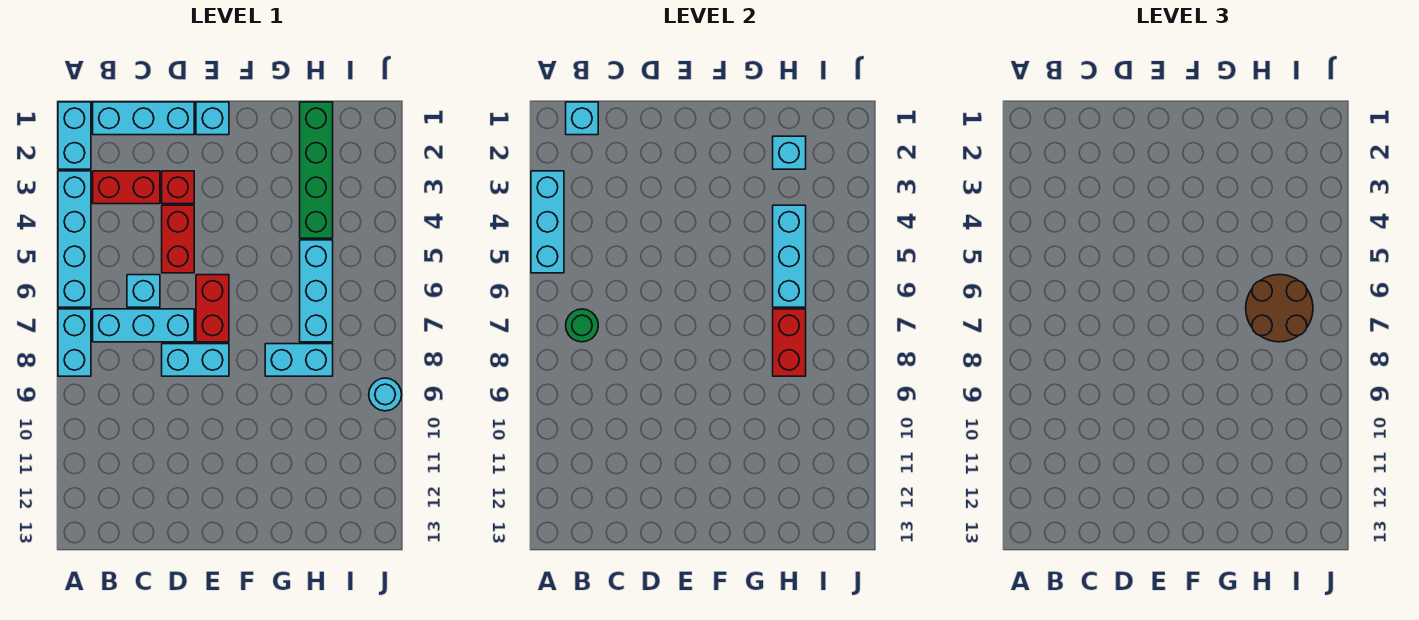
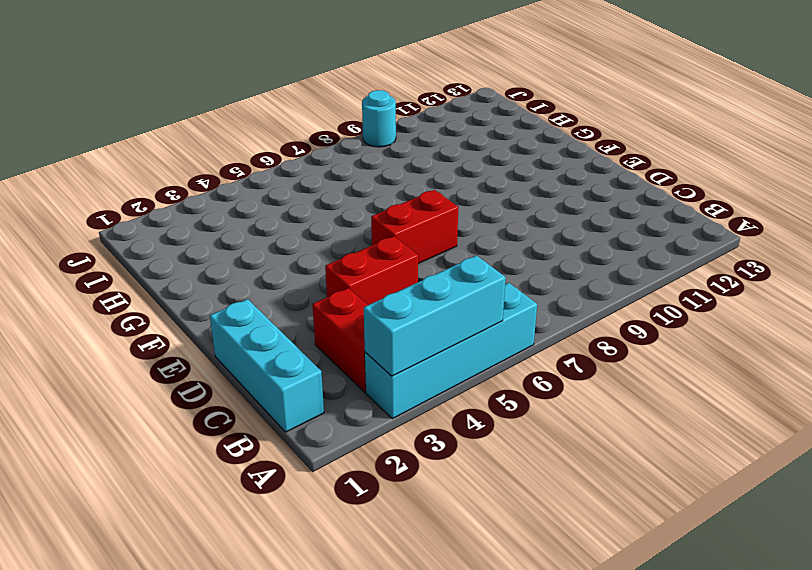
none -> cyan 1x2 brick [58,102,91,169]
none -> cyan 1x2 brick [58,309,91,376]
none -> cyan 1x3 brick [93,309,194,342]

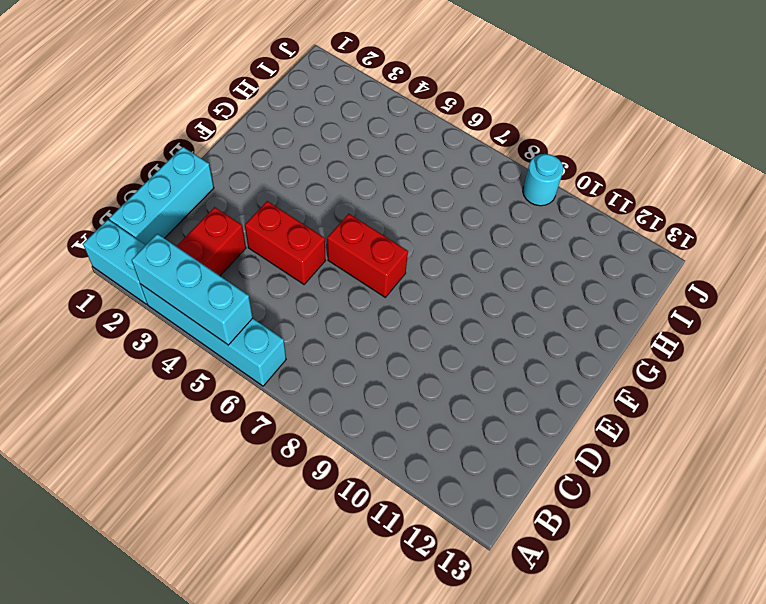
none -> cyan 1x2 brick [58,309,91,376]
none -> cyan 1x3 brick [93,309,194,342]
none -> cyan 1x1 brick [127,275,160,307]

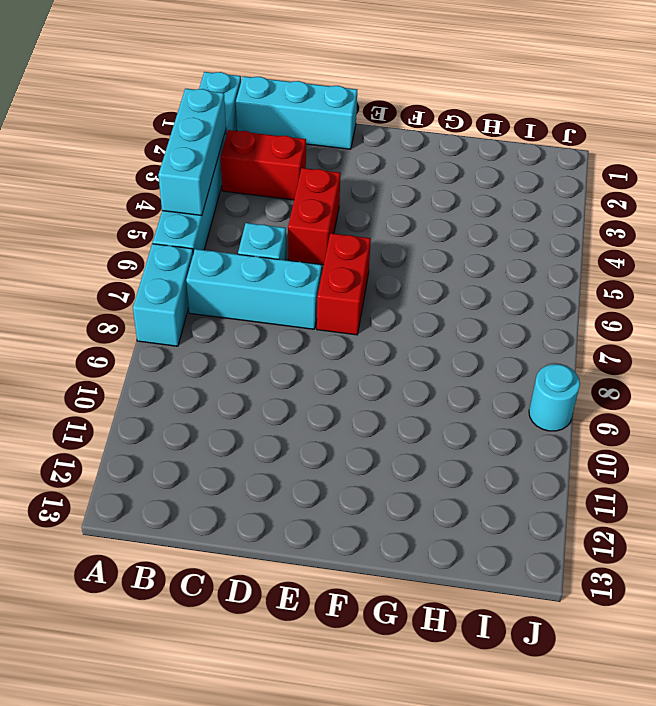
none -> red 1x1 brick [162,171,194,204]
none -> cyan 1x2 brick [162,344,229,376]
none -> cyan 1x1 brick [196,102,229,135]

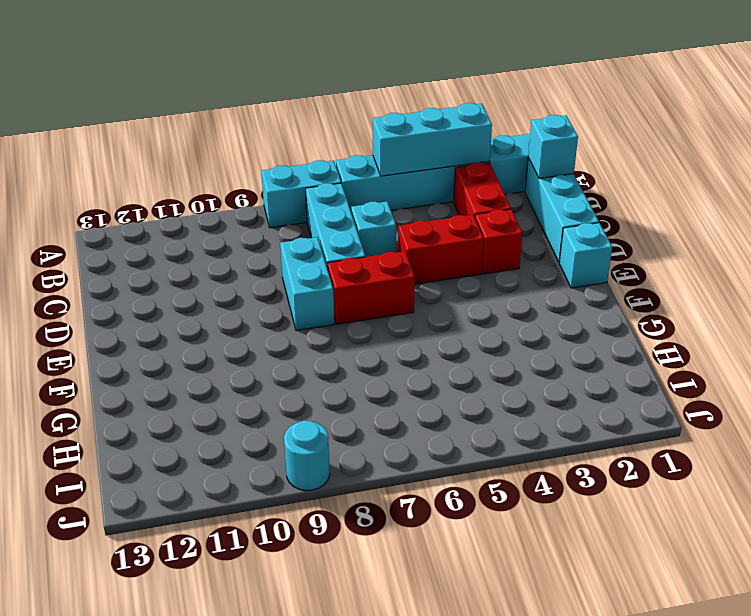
none -> cyan 1x2 brick [265,344,333,376]
none -> green 1x4 brick [300,102,333,238]
none -> cyan 1x3 brick [300,240,333,342]

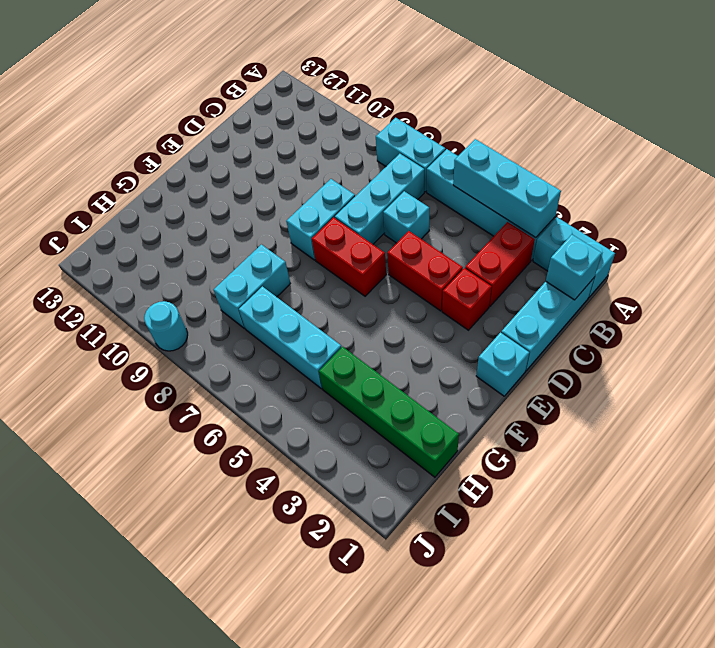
none -> green 1x1 round brick [566,309,598,342]
none -> cyan 1x1 brick [773,136,806,169]
none -> cyan 1x3 brick [773,205,806,307]

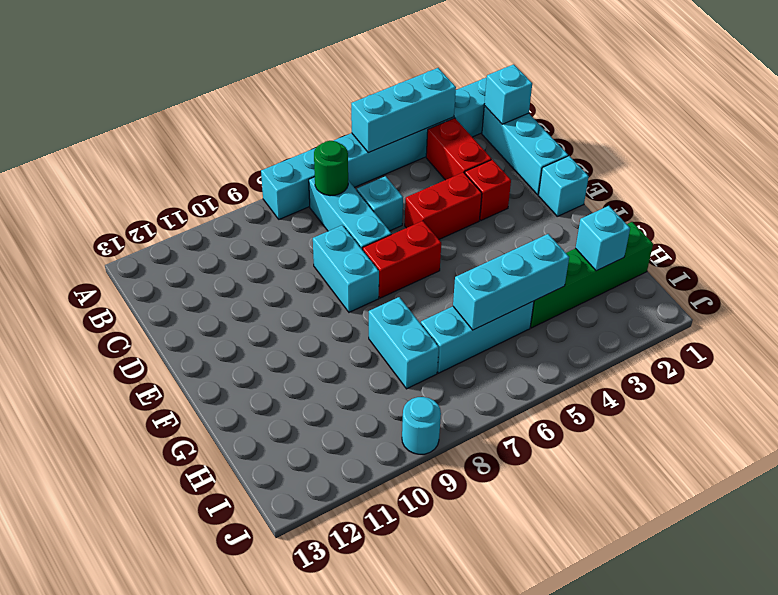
none -> red 1x2 brick [773,309,806,376]
none -> brown 2x2 round brick [1246,275,1313,342]

